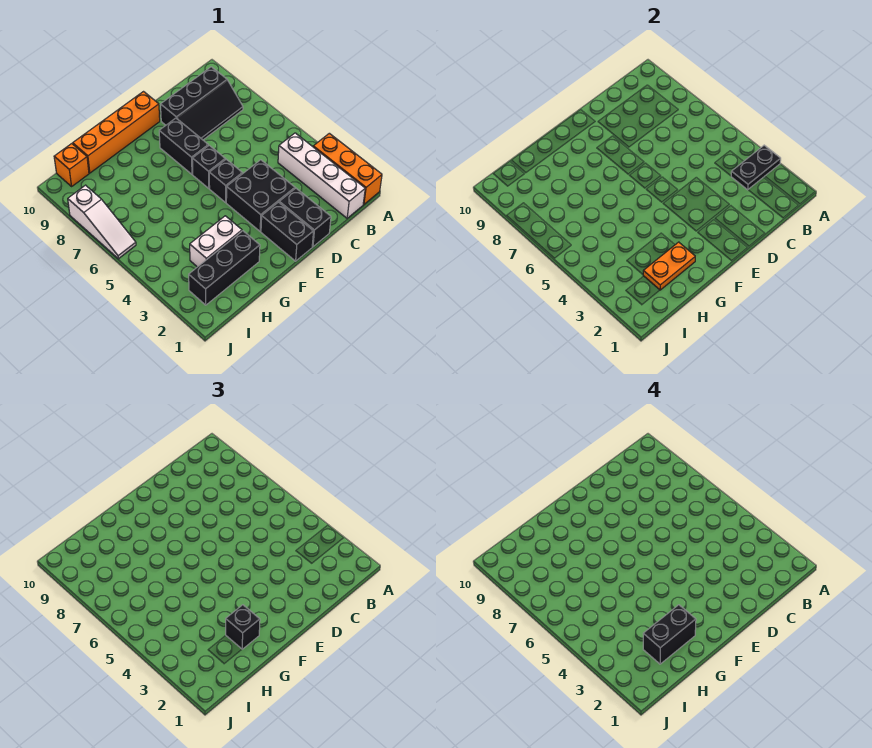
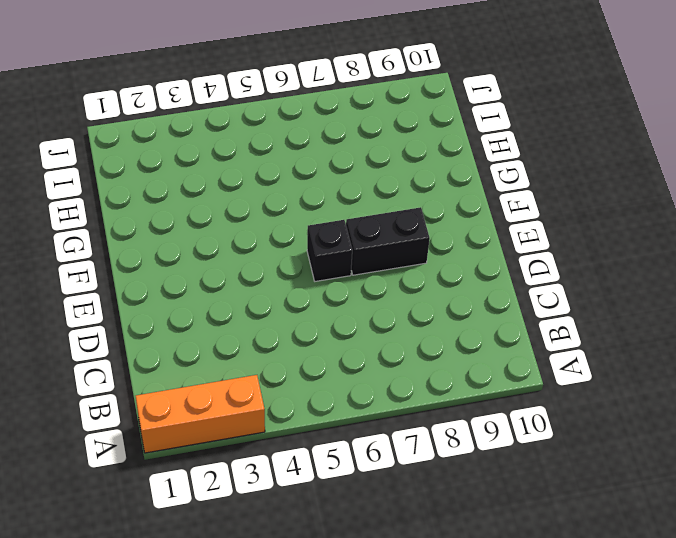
none -> white 1x4 brick [278,133,365,218]
none -> black 2x3 slope [160,67,243,140]
none -> black 1x2 brick [279,188,331,247]

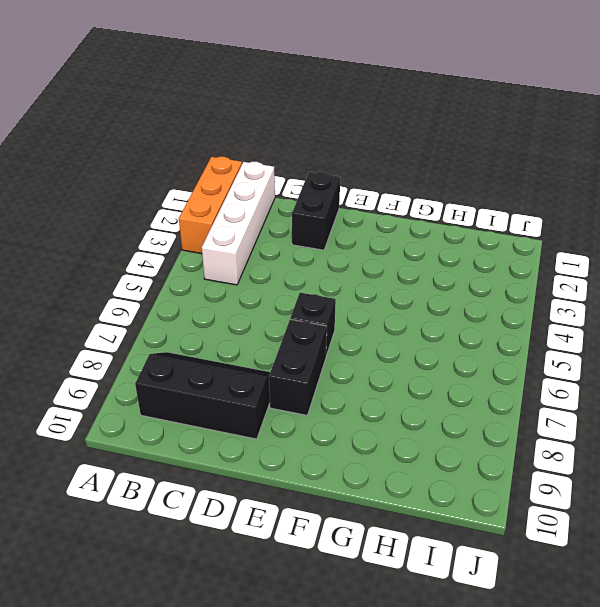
none -> black 2x2 brick [226,160,295,231]
none -> black 1x2 brick [261,202,314,261]
none -> black 1x1 brick [209,159,243,202]

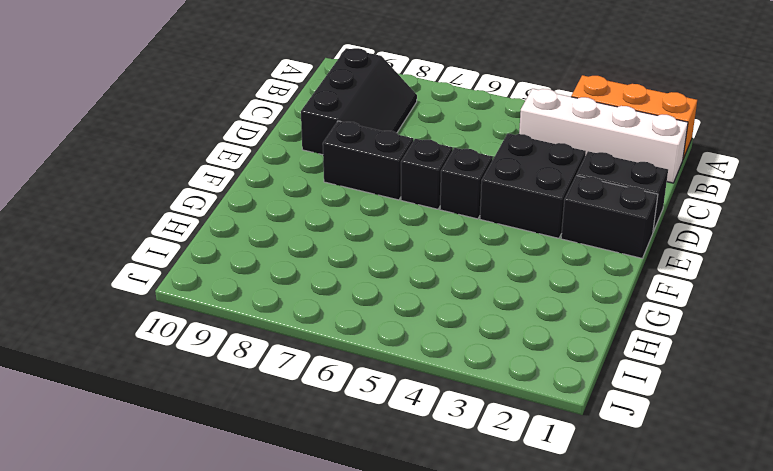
none -> orange 1x4 brick [73,92,160,173]
none -> black 1x3 brick [189,231,260,305]
none -> white 1x2 brick [190,216,242,267]

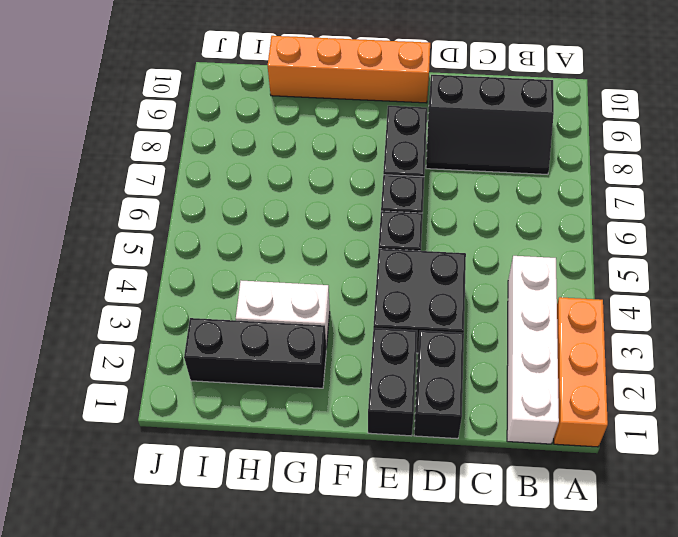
none -> orange 1x1 brick [54,144,89,186]
none -> white 1x3 slope [68,185,136,259]
none -> black 1x2 plate [731,145,781,190]

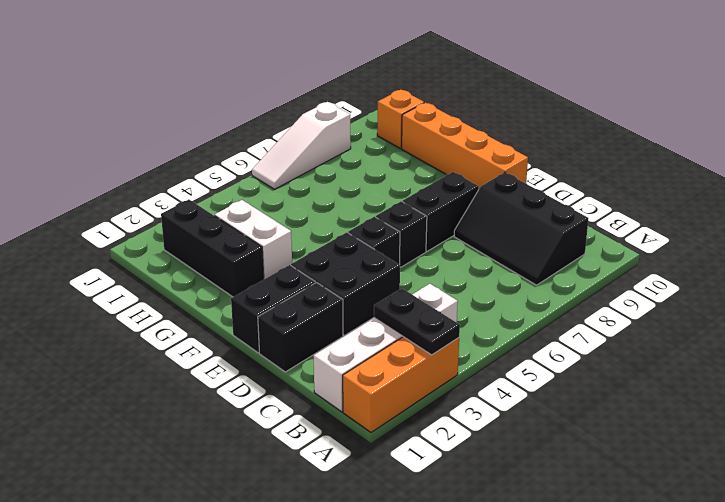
none -> orange 1x2 plate [643,242,695,290]
none -> black 1x1 brick [226,605,260,649]
none -> black 1x2 brick [643,605,696,664]

